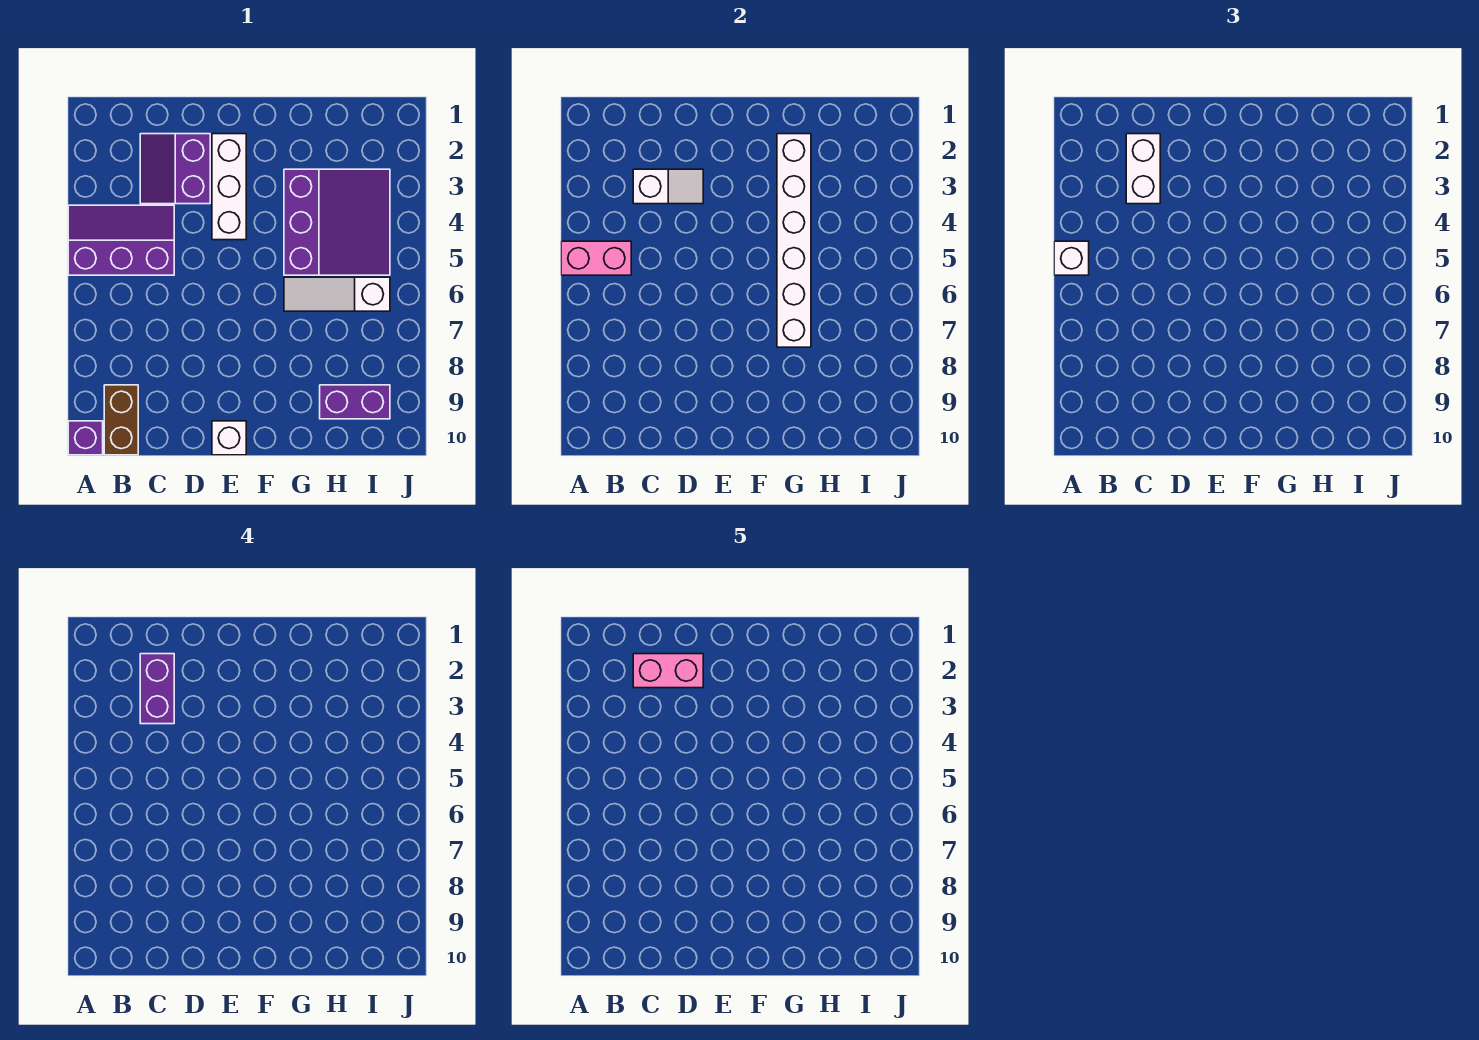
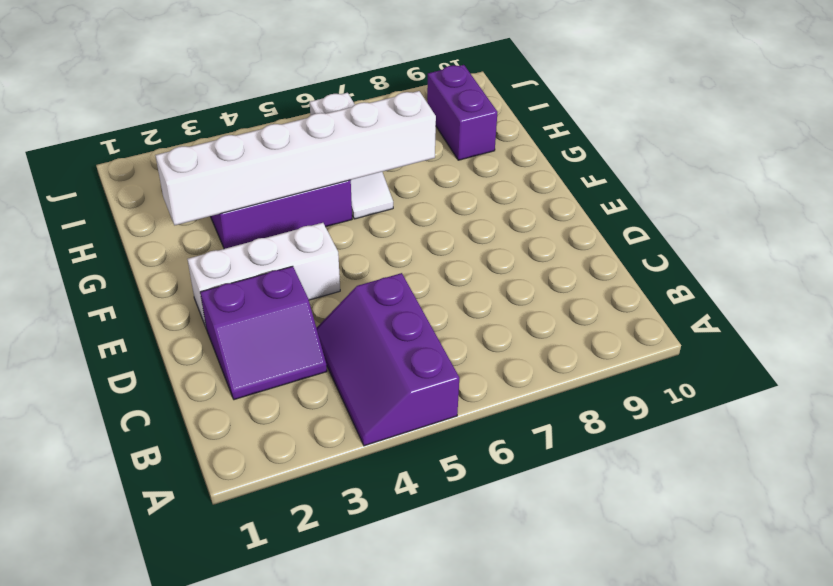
none -> purple 1x1 brick [68,421,103,455]
none -> brown 1x2 brick [104,385,138,455]
none -> white 1x1 brick [212,421,246,455]

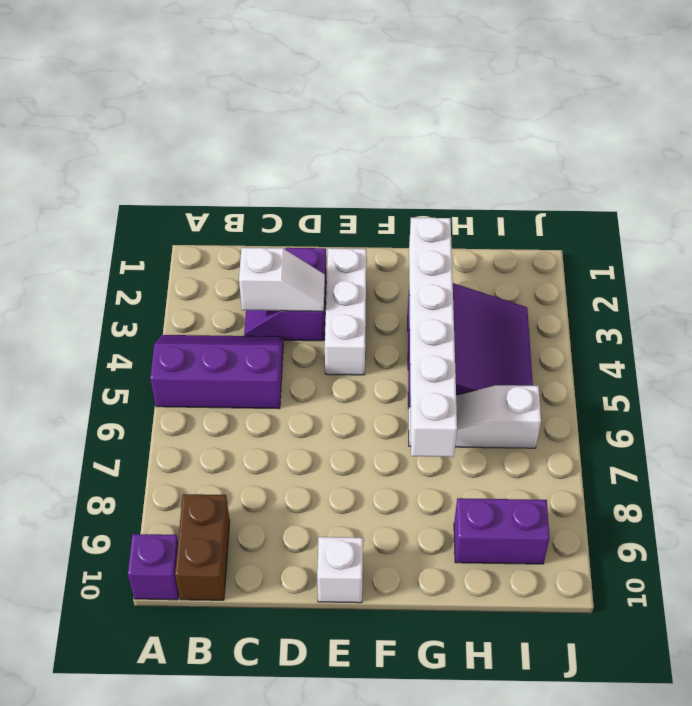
none -> pink 1x2 brick [561,241,631,275]
none -> white 1x1 brick [1054,241,1089,275]
none -> white 1x2 brick [1126,134,1160,204]

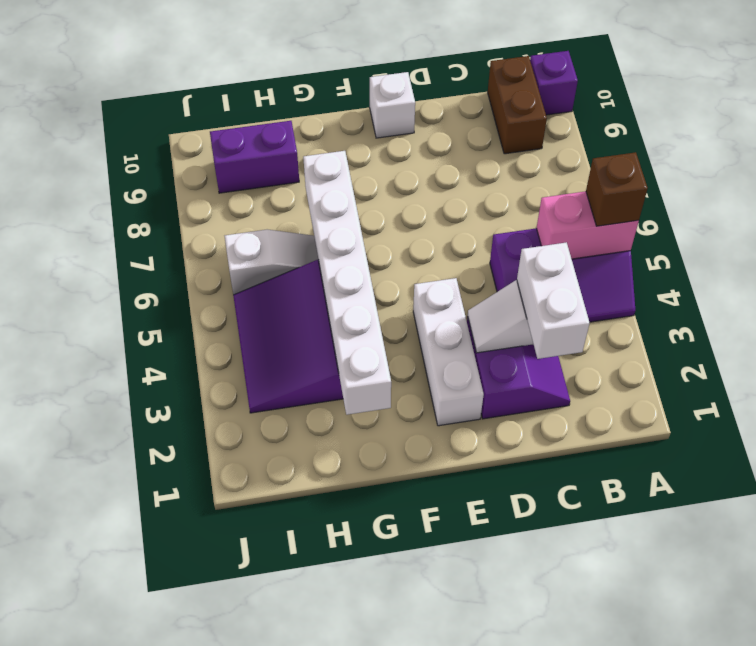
brown 1x1 brick [586,152,648,226] -> white 1x1 brick [1054,241,1089,275]
none -> purple 1x2 brick [140,654,174,724]
none -> pink 1x2 brick [633,654,703,688]

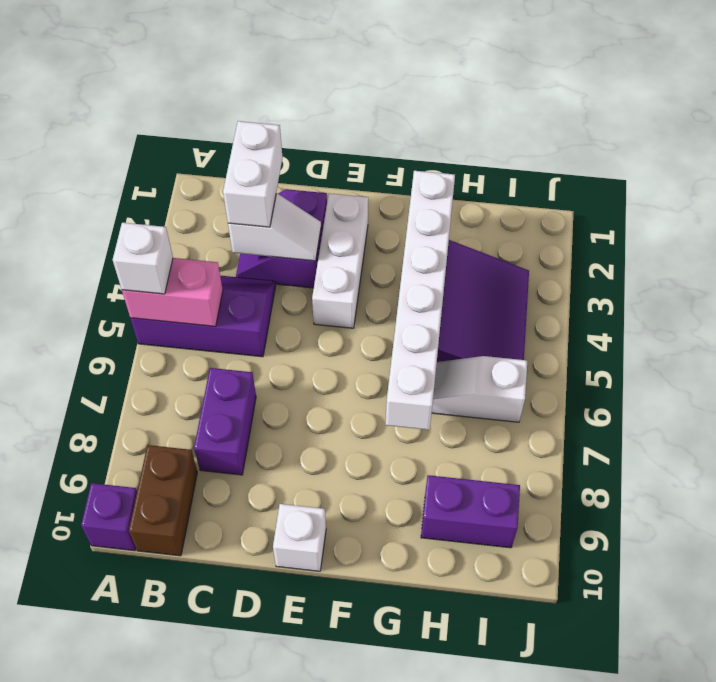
purple 1x2 brick [194,368,256,475] -> purple 1x2 brick moved to [140,654,174,724]
none -> pink 1x2 brick [633,654,703,688]

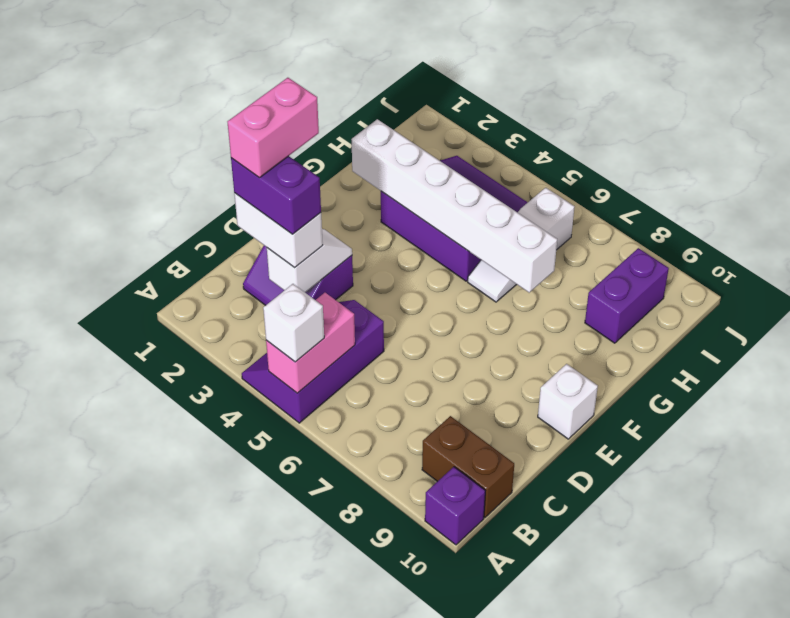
none -> white 1x3 brick [212,134,246,240]

